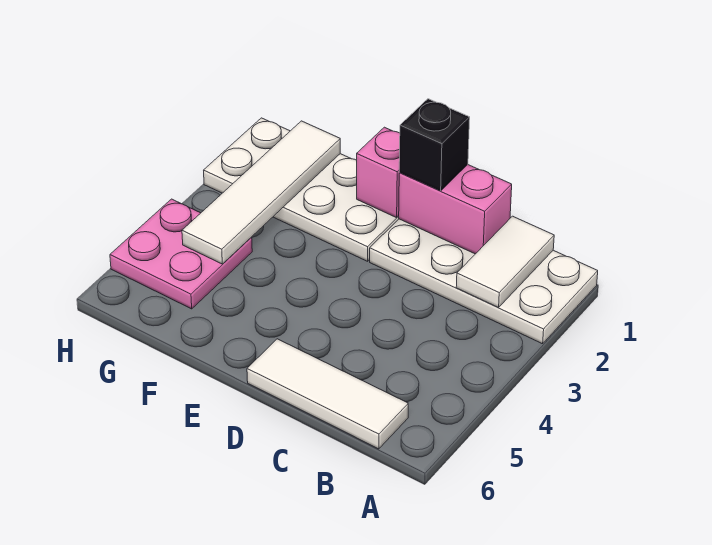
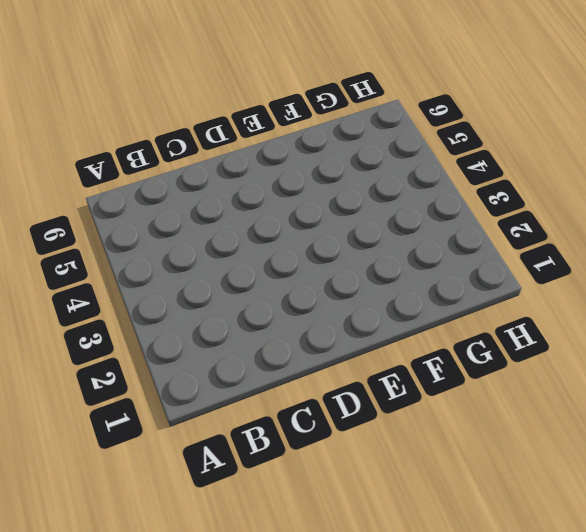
none -> white 2x4 plate [370,219,598,344]
none -> white 1x3 tile [247,339,408,449]

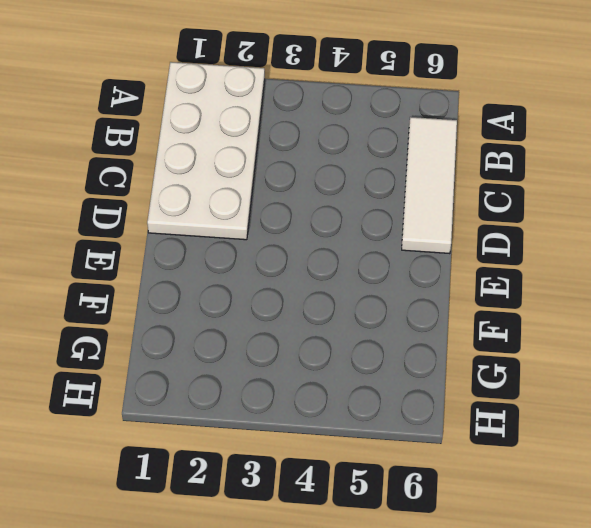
none -> white 2x4 plate [204,118,399,261]
none -> pink 2x2 plate [110,199,252,309]

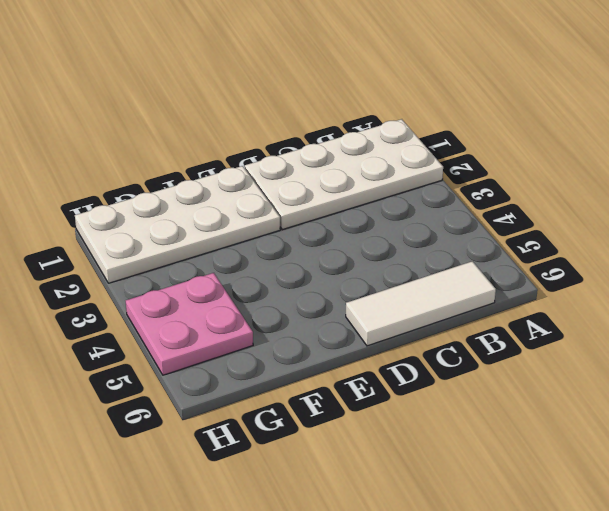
none -> white 1x2 tile [456,216,554,307]
none -> pink 1x2 brick [399,165,512,254]

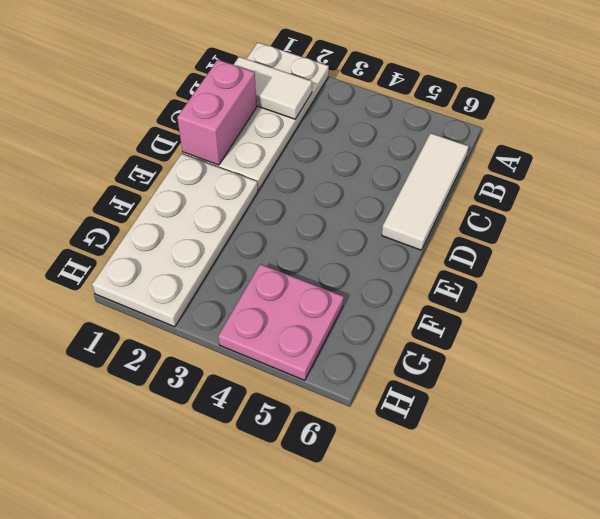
none -> pink 1x1 brick [357,127,400,218]
none -> white 1x4 tile [182,121,340,264]

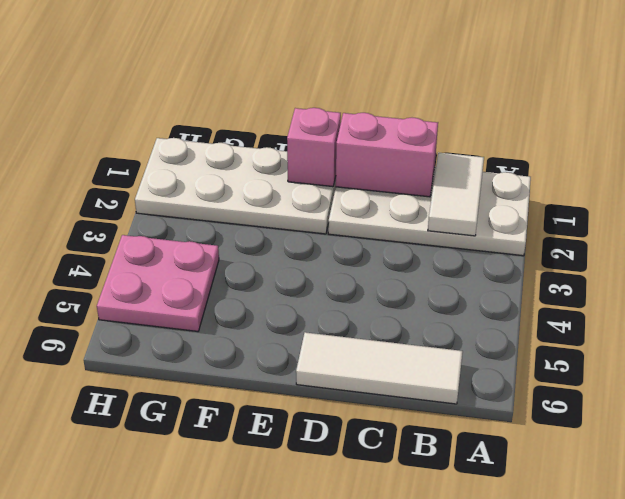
none -> white 1x4 tile [182,121,340,264]
none -> black 1x1 brick [399,99,470,191]

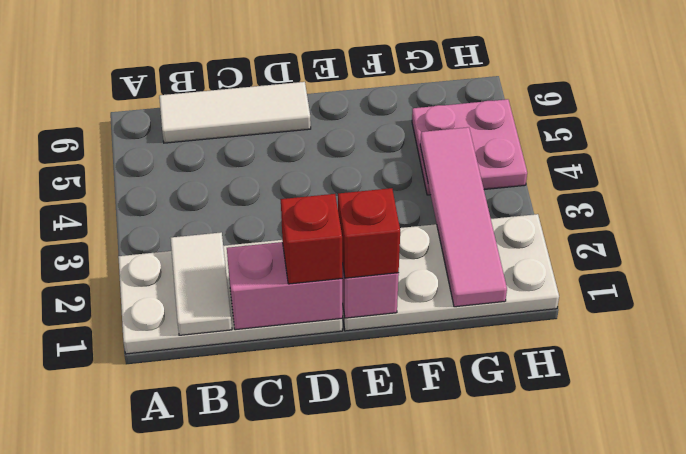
red 1x1 brick [281,194,342,284] -> black 1x1 brick [399,99,470,191]
red 1x1 brick [338,188,400,278] -> none
pink 1x4 tile [420,127,507,307] -> white 1x4 tile [182,121,340,264]

